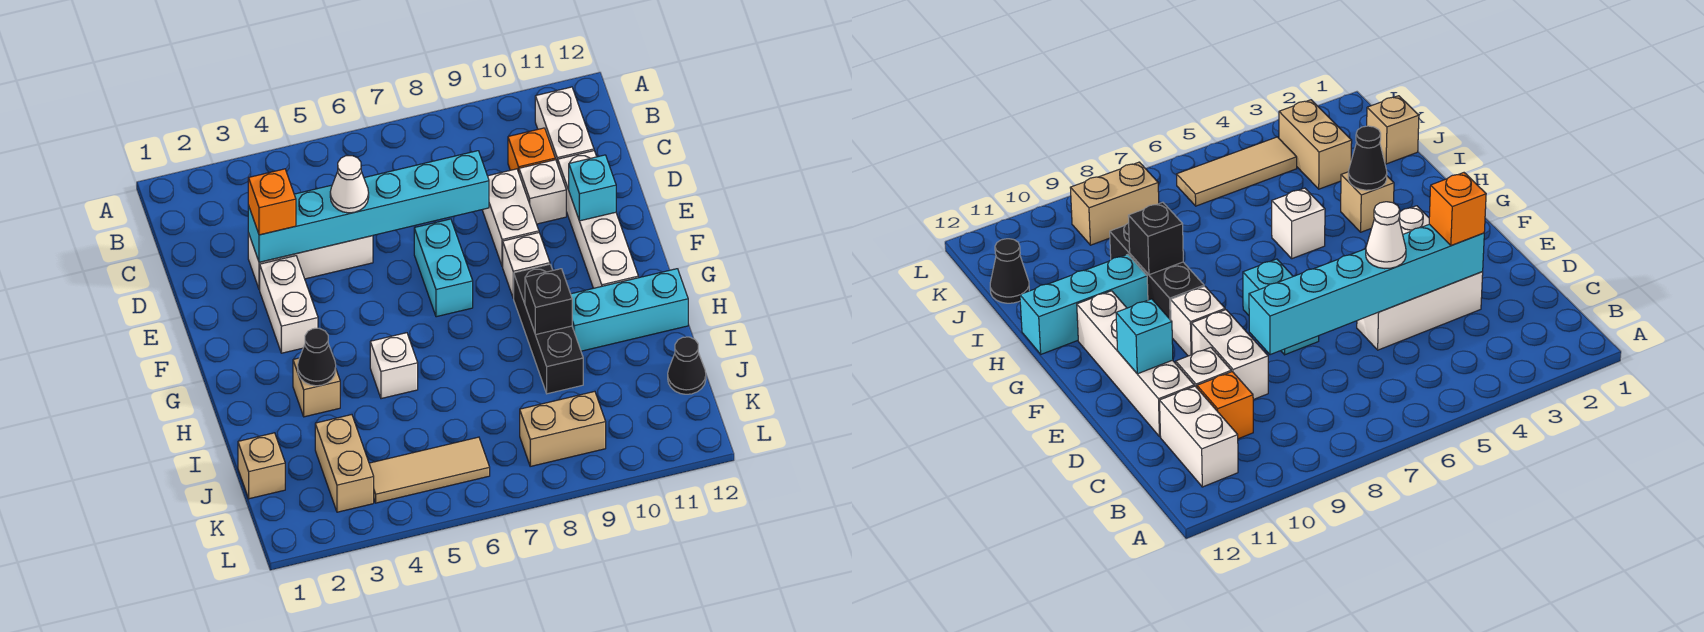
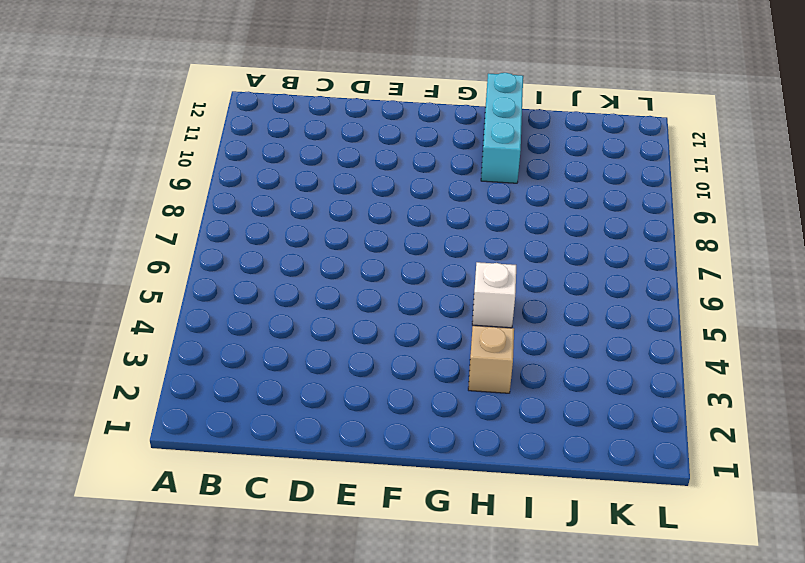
none -> white 1x2 brick [535,87,594,164]
none -> orange 1x1 brick [508,128,555,173]
none -> white 1x3 brick [248,233,373,290]

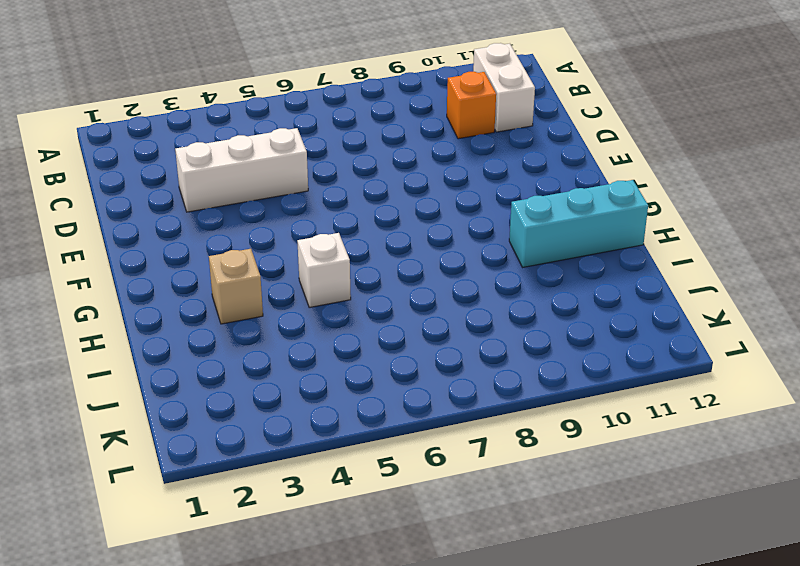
none -> white 1x2 brick [482,169,539,267]
none -> white 1x1 brick [519,160,566,224]
none -> white 1x4 brick [558,151,638,288]

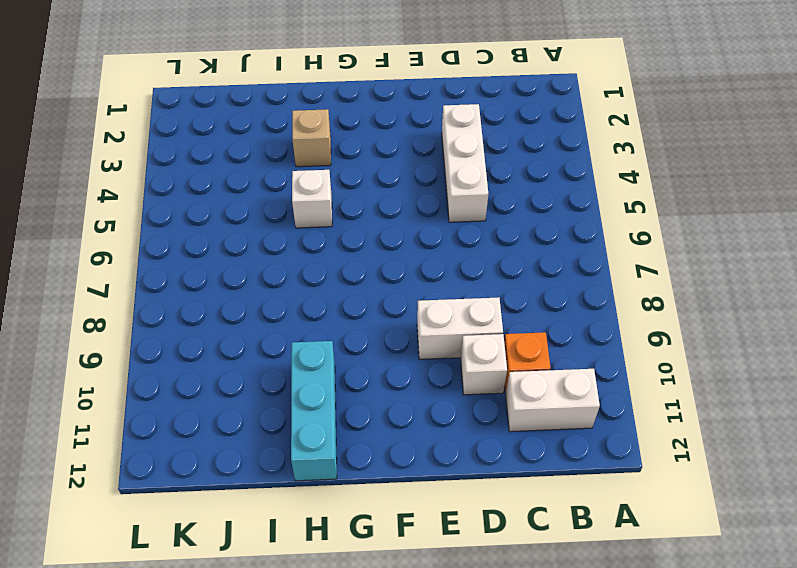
none -> white 1x4 brick [558,151,638,288]
none -> white 1x2 brick [260,256,318,353]
none -> cyan 1x2 brick [414,219,473,317]

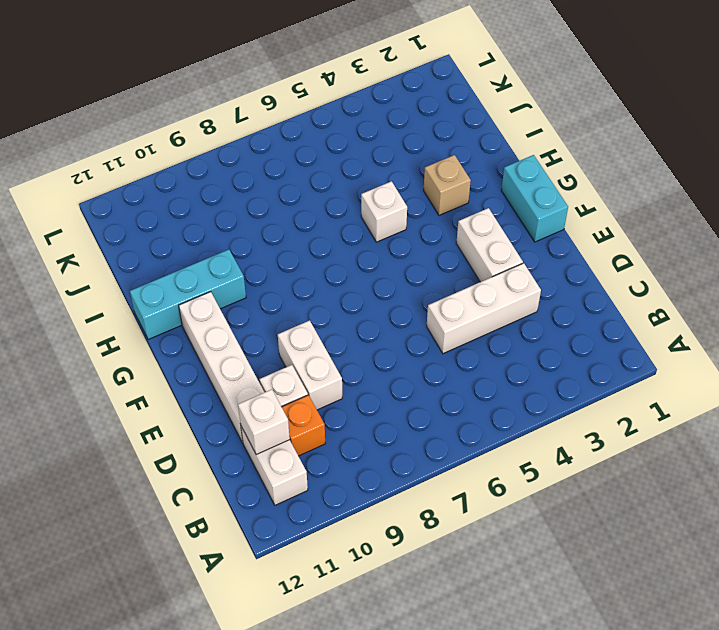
white 1x1 brick [238,389,290,455] -> white 1x1 brick moved to [503,233,550,298]
cyan 1x2 brick [501,155,568,242] -> cyan 1x2 brick moved to [414,219,473,317]
none -> black 1x3 brick [514,264,583,394]
none -> tan 1x1 brick [238,433,285,499]
none -> tan 1x2 brick [315,415,374,512]

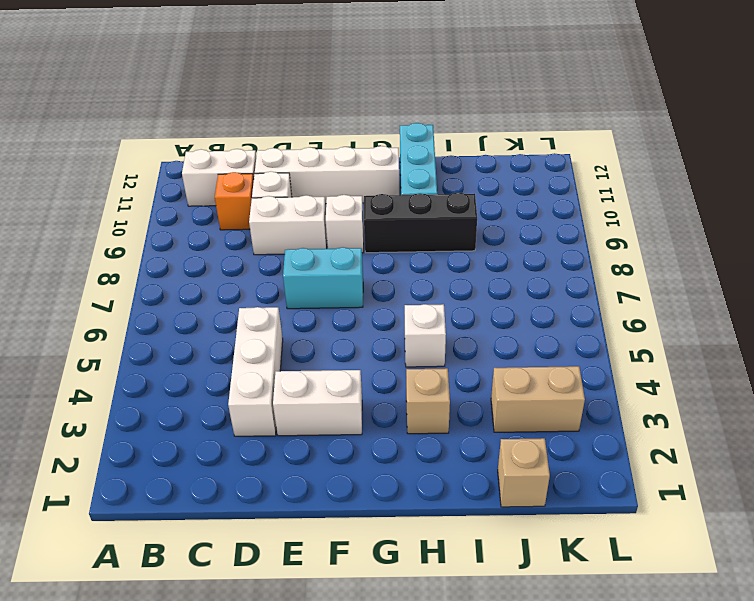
none -> black 1x1 cone [668,337,706,394]
none -> tan 1x3 tile [369,437,490,503]
none -> tan 1x2 brick [520,391,606,466]

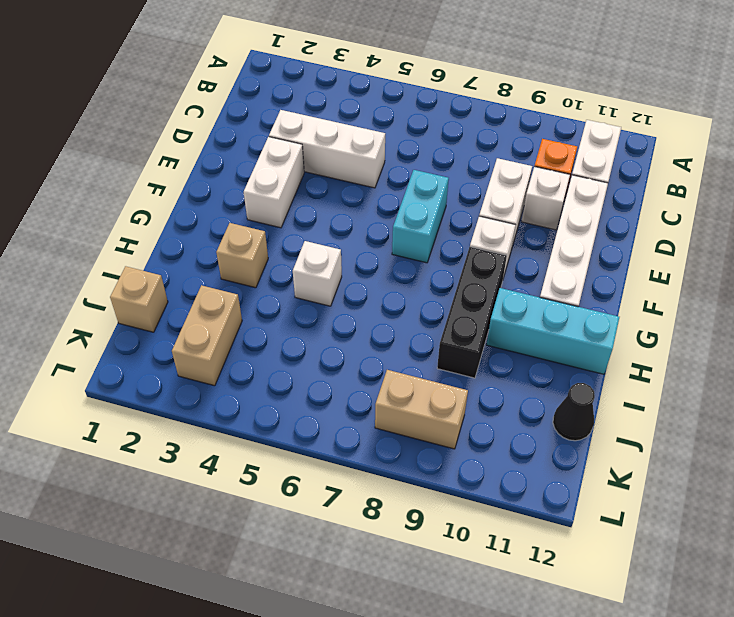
none -> tan 1x3 tile [369,437,490,503]
none -> cyan 1x6 brick [248,151,489,262]
none -> cyan 1x1 brick [569,155,616,221]

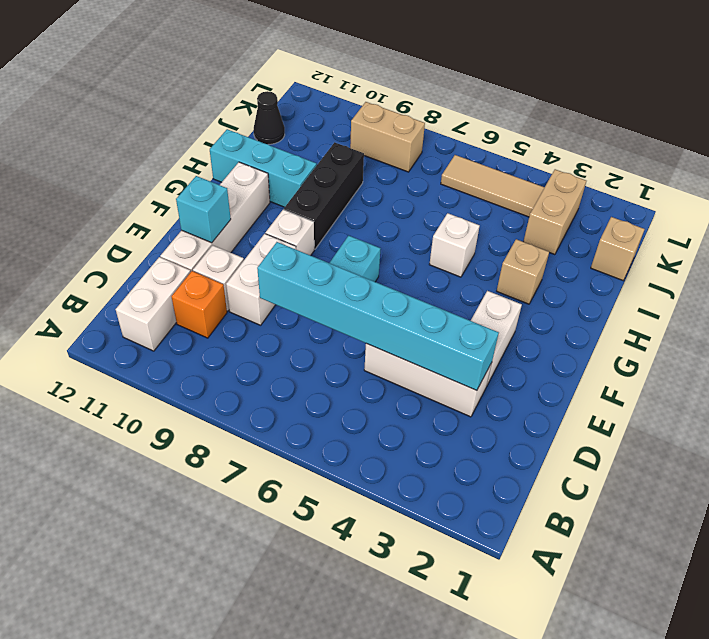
none -> black 1x1 cone [298,328,336,386]
none -> black 1x1 brick [525,269,572,335]
none -> orange 1x1 brick [248,169,296,235]

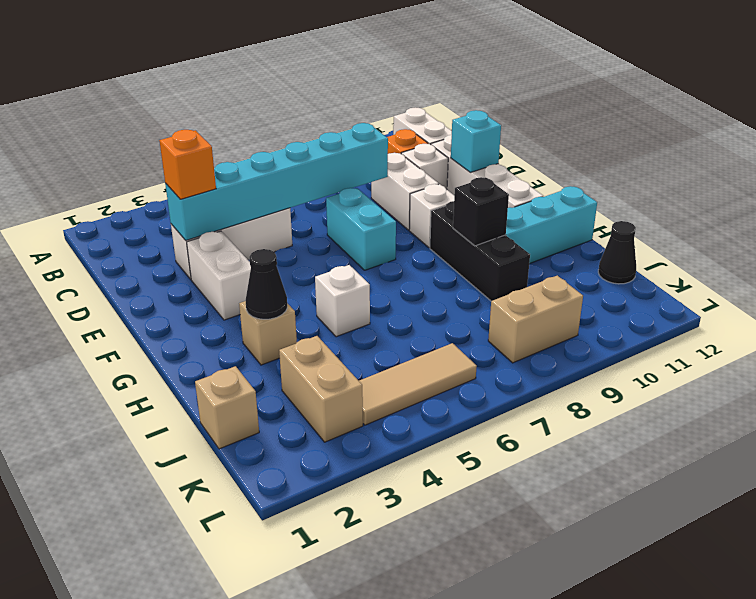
none -> white 1x1 cone [330,156,369,213]

